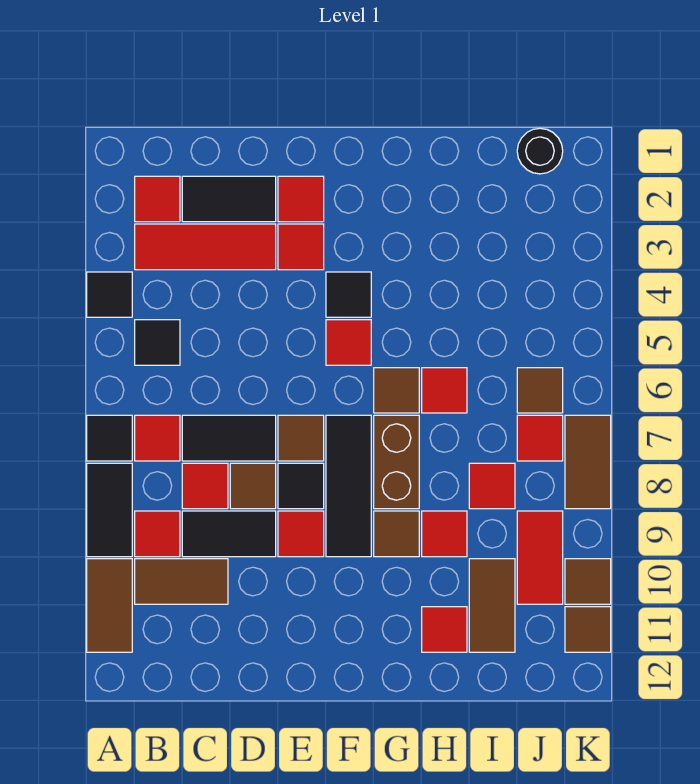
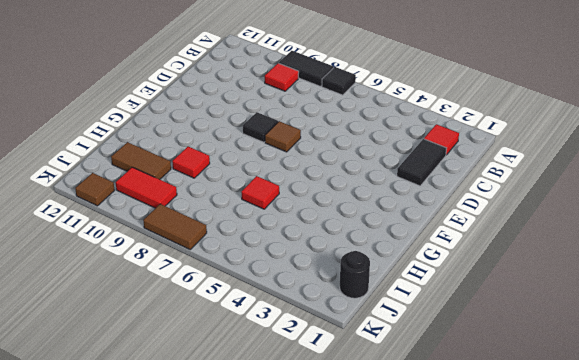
none -> black 1x1 tile [87,272,132,317]
none -> brown 1x2 tile [87,559,132,652]
none -> red 1x3 tile [135,224,276,270]
none -> black 1x1 tile [135,320,180,365]

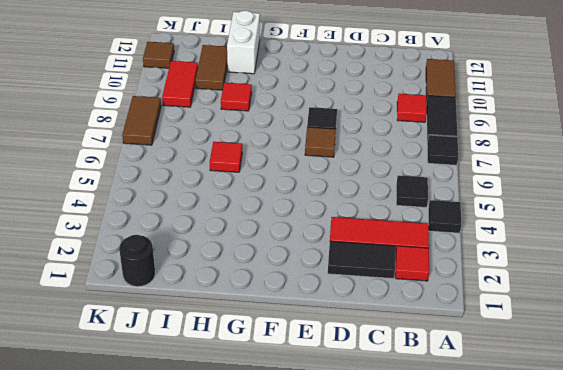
white 1x2 brick [227,11,260,74] -> red 1x1 tile [422,607,467,652]
none -> red 1x1 tile [135,415,180,461]
none -> brown 1x2 tile [135,559,228,604]
none -> black 1x2 tile [182,415,276,461]
none -> red 1x1 tile [182,463,228,509]

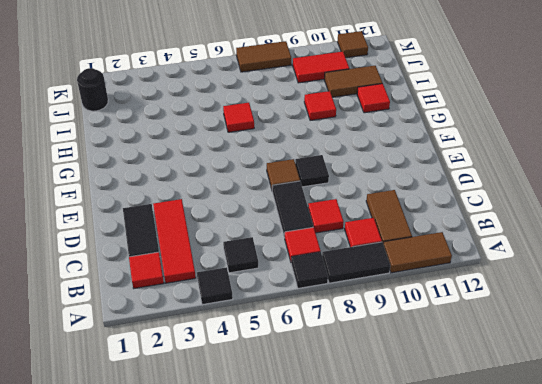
none -> black 1x2 tile [182,511,276,557]
none -> brown 1x1 tile [230,463,276,509]
none -> red 1x1 tile [278,176,324,222]
none -> red 1x1 tile [278,224,324,270]

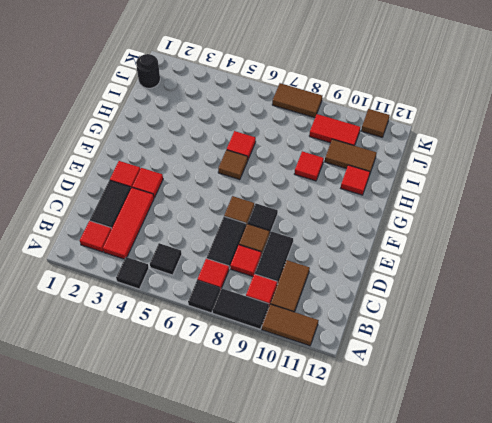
none -> red 1x1 tile [278,511,324,557]
none -> black 1x1 tile [326,272,371,317]
none -> red 1x1 tile [326,320,371,365]
none -> black 1x3 tile [326,415,371,557]

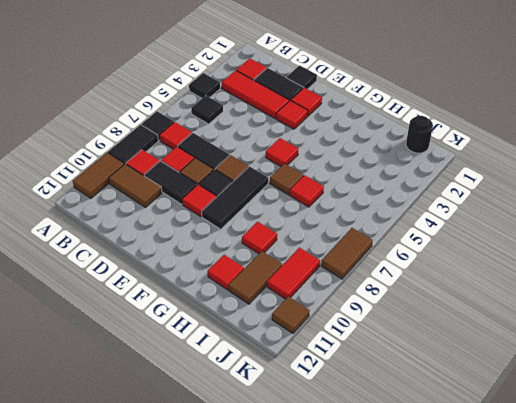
black 1x1 tile [286,65,317,89] -> black 1x1 tile moved to [326,272,371,317]
none -> brown 1x2 brick [374,415,419,509]
none -> brown 1x1 tile [374,511,419,557]
none -> red 1x1 tile [469,463,515,509]
none -> brown 1x1 tile [517,368,563,413]

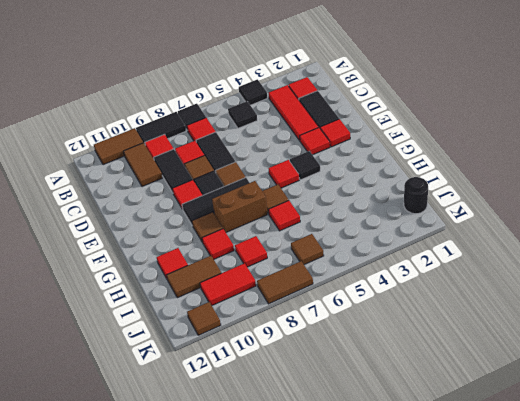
none -> red 1x1 tile [517,415,563,461]
none -> brown 1x1 tile [565,559,611,604]

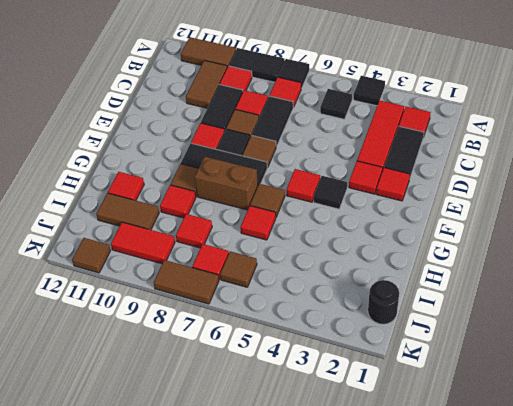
none -> brown 1x1 tile [565,559,611,604]

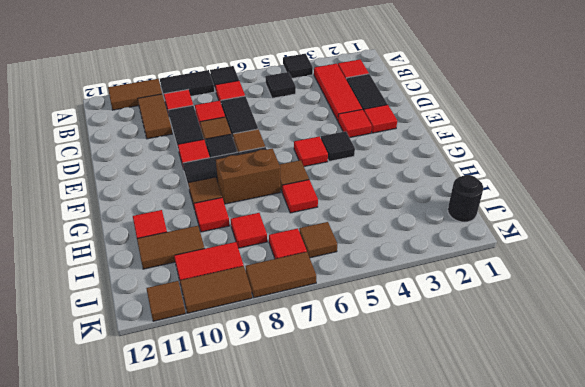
brown 1x2 tile [180,266,252,313] -> brown 1x1 tile [565,559,611,604]

